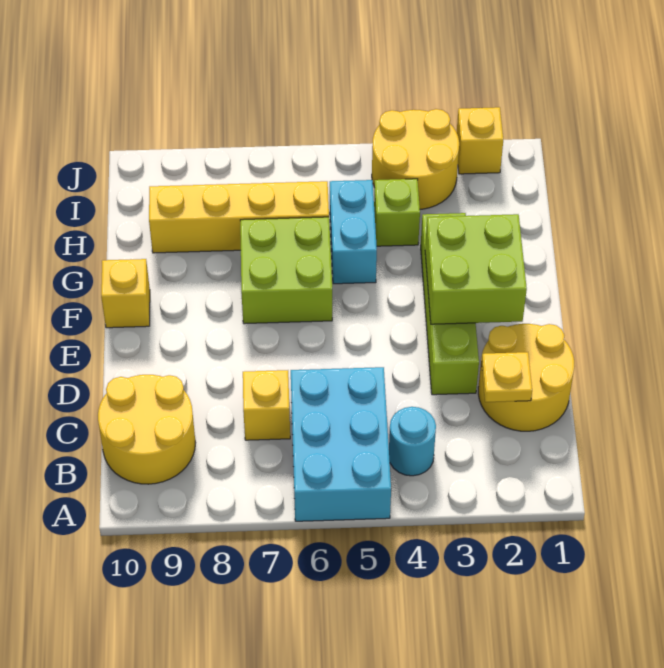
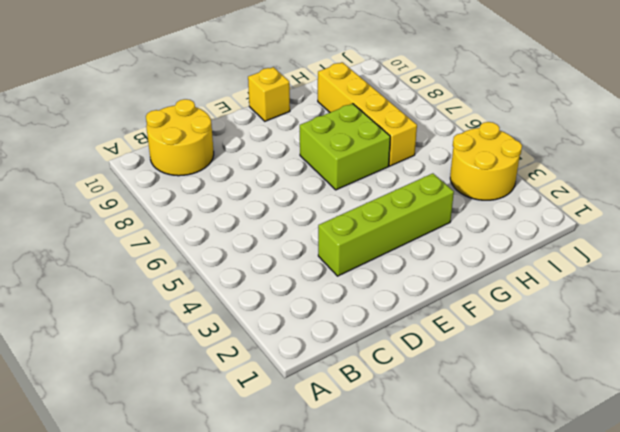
none -> cyan 2x3 brick [291,367,391,521]
none -> cyan 1x1 round brick [389,407,436,476]
none -> yellow 2x2 round brick [478,324,575,431]

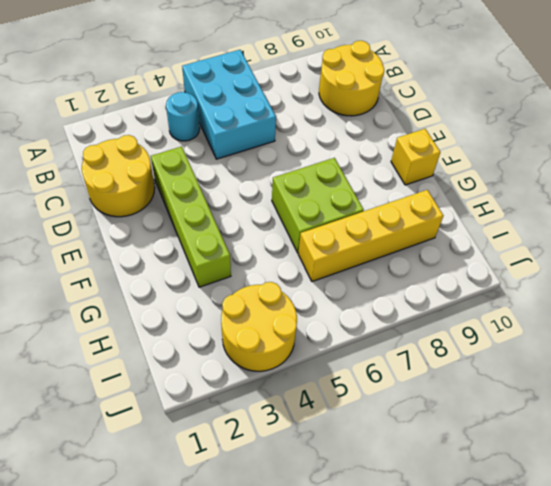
none -> yellow 1x1 brick [243,370,290,440]
none -> cyan 1x2 brick [330,180,377,284]
none -> lime 1x1 brick [374,179,420,246]

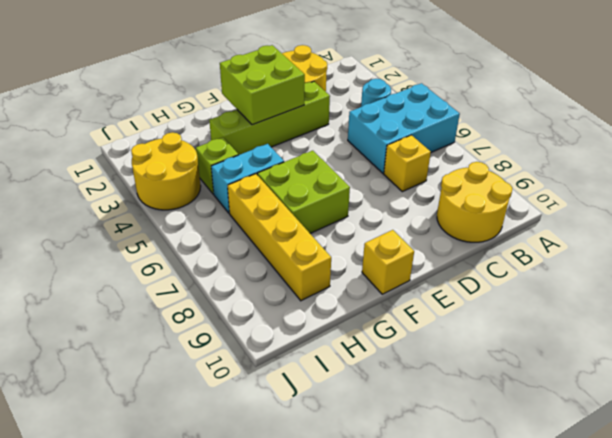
none -> yellow 1x1 brick [457,107,503,174]
none -> yellow 1x1 plate [482,352,532,402]

